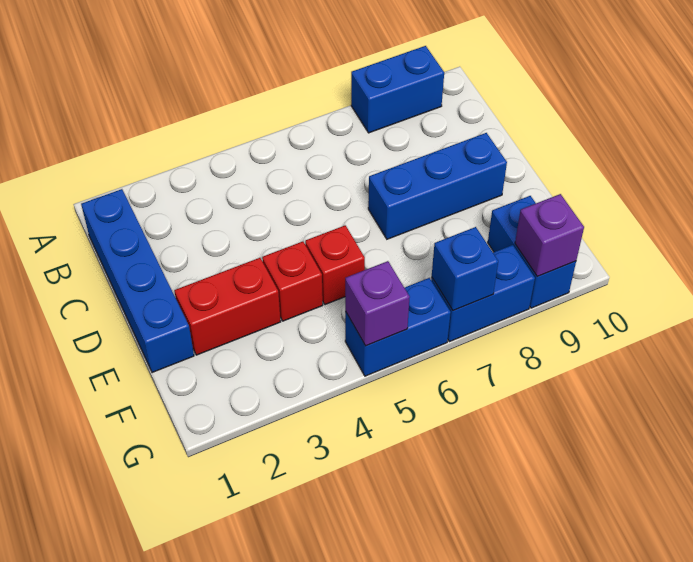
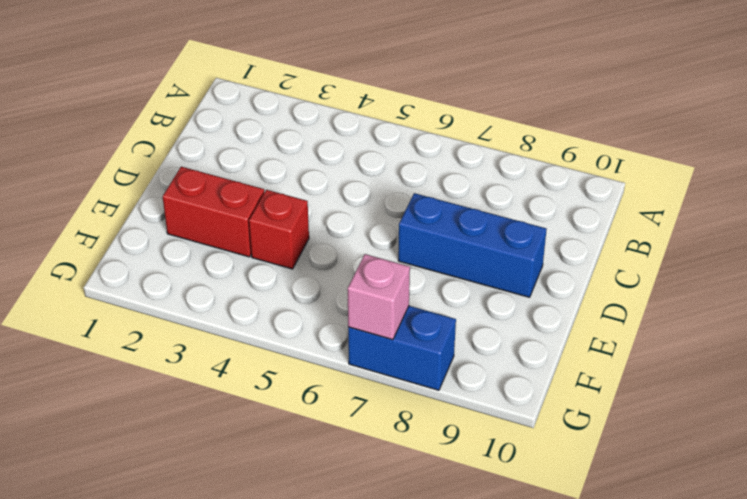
pink 1x1 brick [348,254,410,340] -> blue 1x1 brick [432,227,498,311]
none -> blue 1x2 brick [351,46,444,133]
none -> blue 1x4 brick [81,189,194,373]
none -> red 1x1 brick [305,225,365,305]

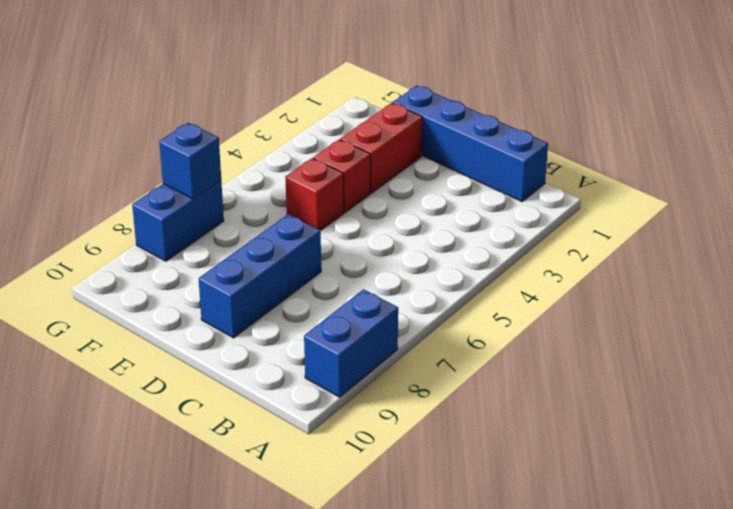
none -> blue 1x2 brick [488,196,576,308]
none -> blue 1x2 brick [345,278,451,376]
none -> purple 1x1 brick [345,261,410,346]

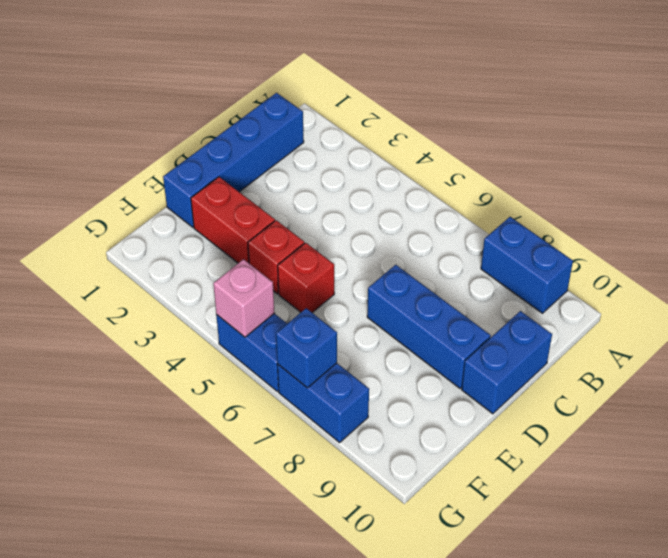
blue 1x2 brick [462,311,552,414] -> blue 1x2 brick moved to [488,196,576,308]
pink 1x1 brick [213,259,275,337] -> purple 1x1 brick [345,261,410,346]
none -> purple 1x1 brick [515,194,584,277]

